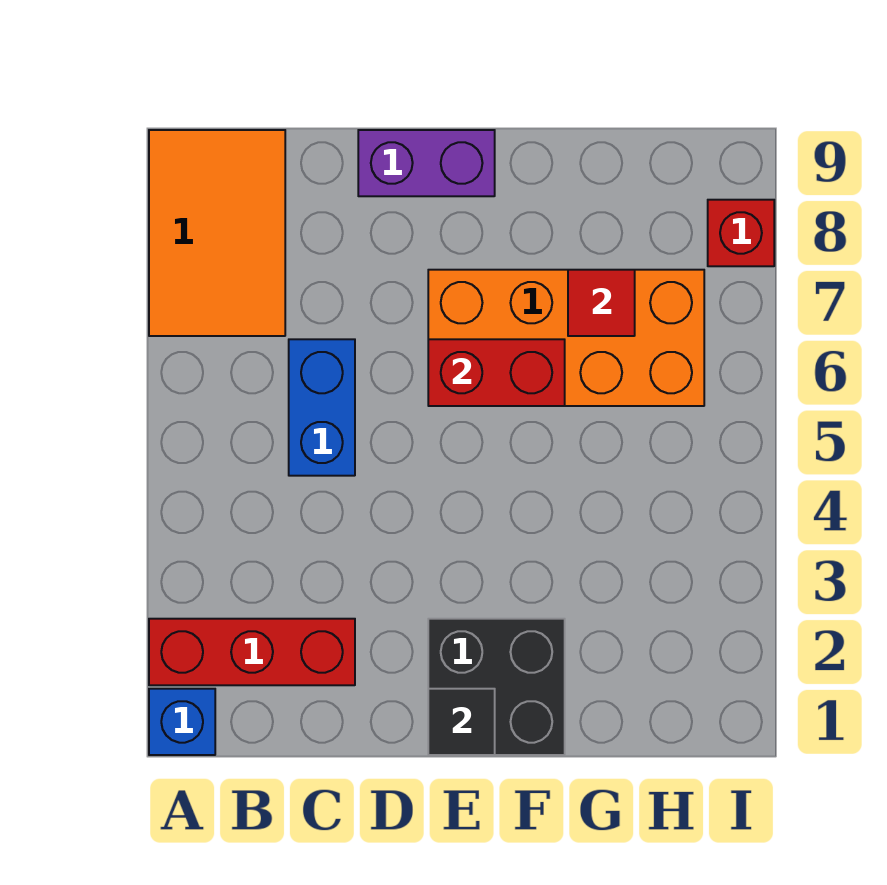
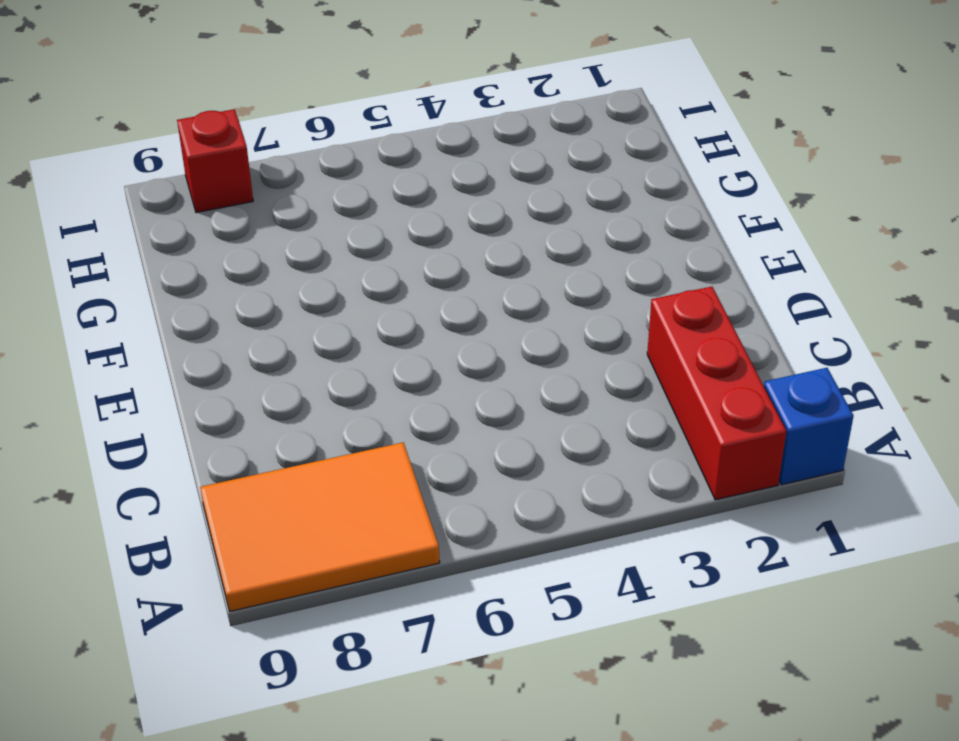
none -> blue 1x2 brick [289,339,355,476]
none -> purple 1x2 brick [358,130,495,196]

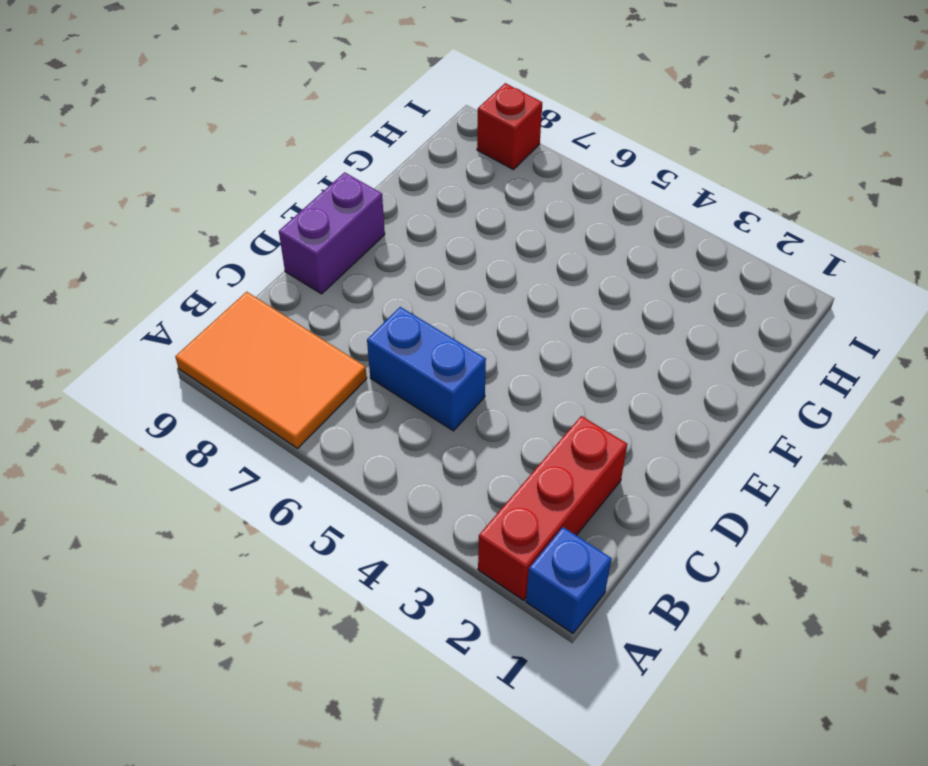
none -> black 2x2 brick [428,619,565,755]
none -> orange 2x4 brick [428,270,704,406]

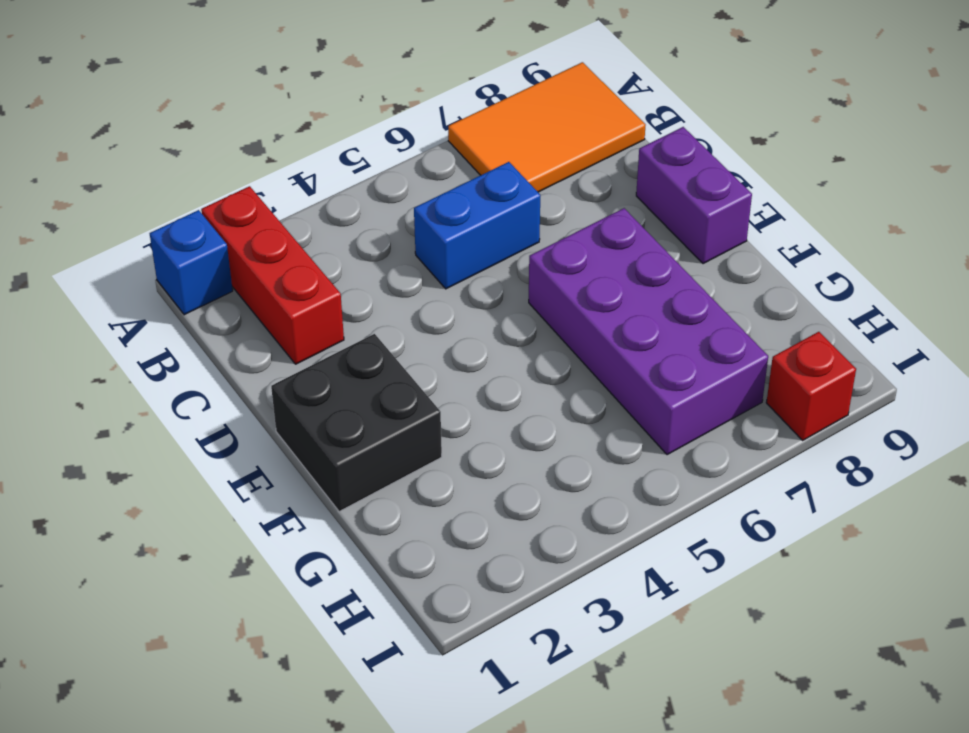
purple 2x4 brick [529,208,768,455] -> orange 2x4 brick [428,270,704,406]
none -> black 1x1 tile [428,689,495,755]
none -> red 1x2 brick [428,339,565,406]

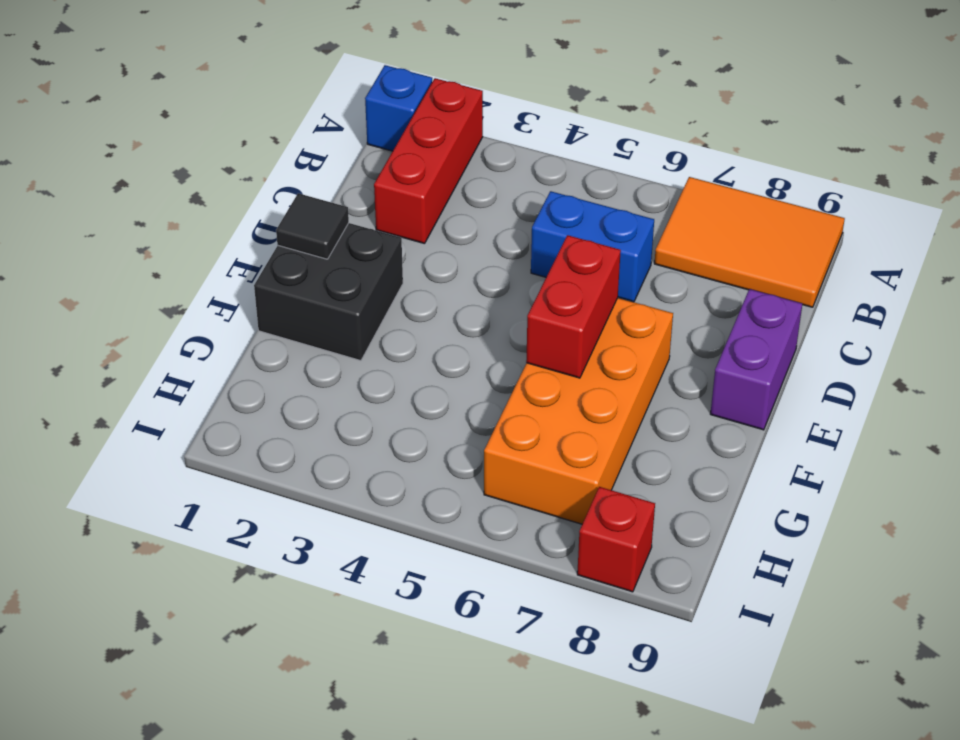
none -> red 1x1 tile [568,270,635,336]

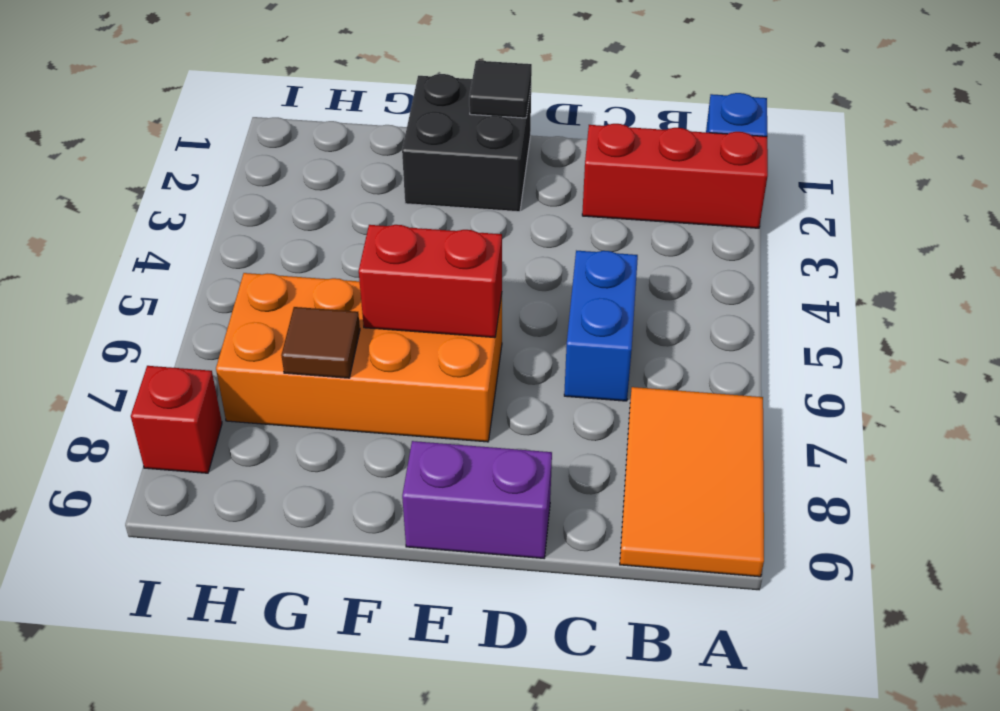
brown 1x1 tile [281,307,360,378] -> red 1x1 tile [568,270,635,336]

